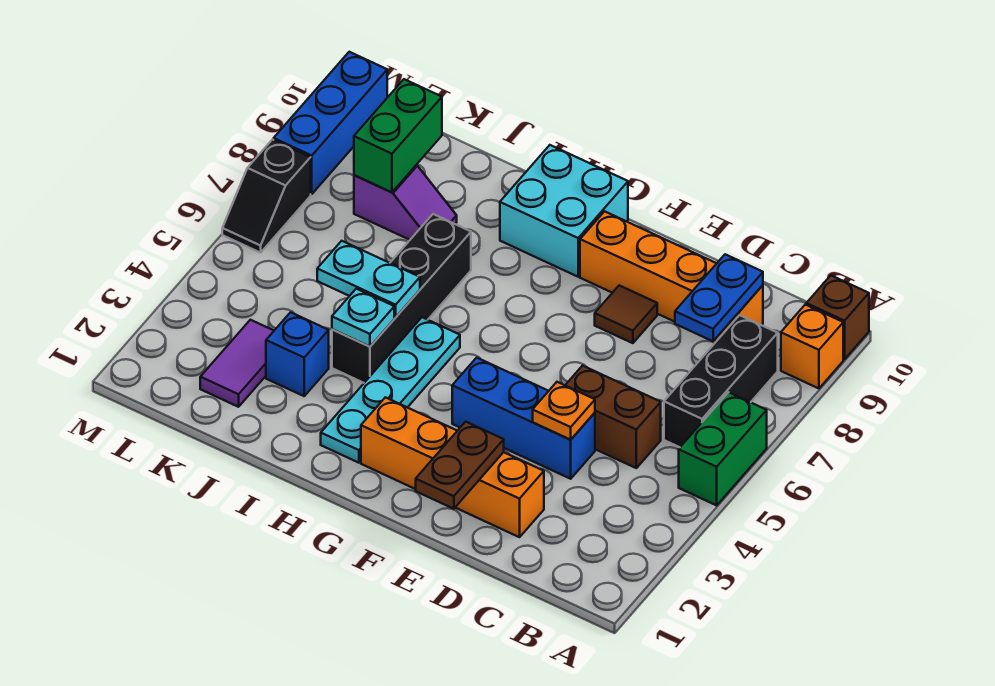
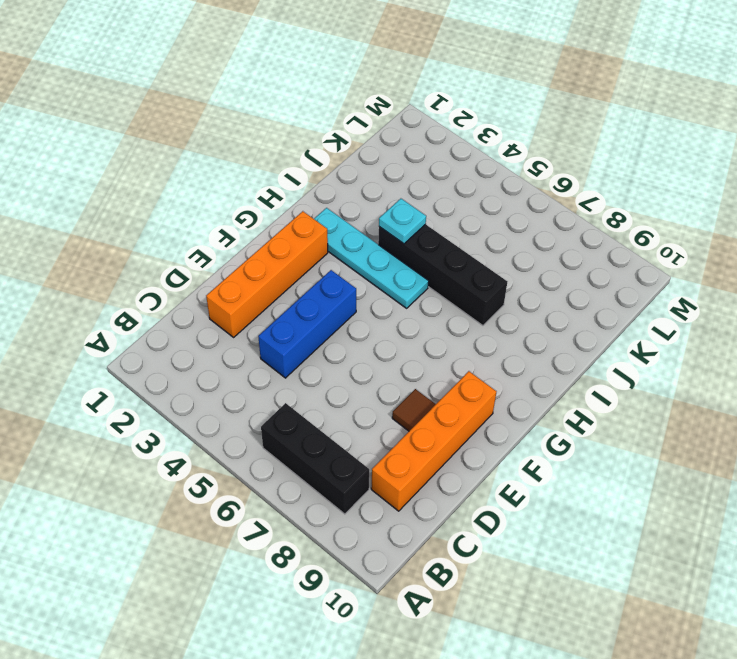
none -> green 1x2 brick [679,392,767,505]
none -> orange 1x1 brick [781,305,843,388]
none -> brown 1x1 brick [806,276,869,359]

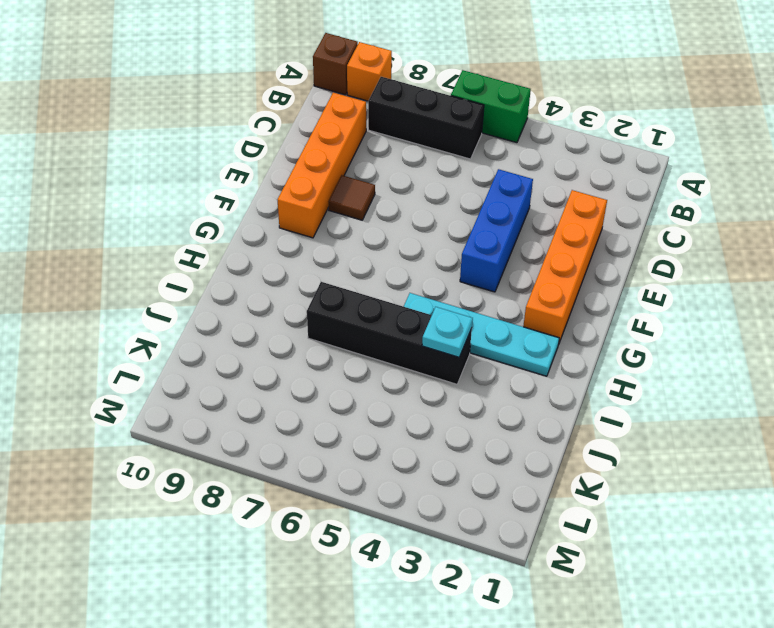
none -> brown 1x2 brick [565,366,661,468]
none -> cyan 2x2 brick [500,145,628,277]
none -> blue 1x1 brick [266,312,329,396]

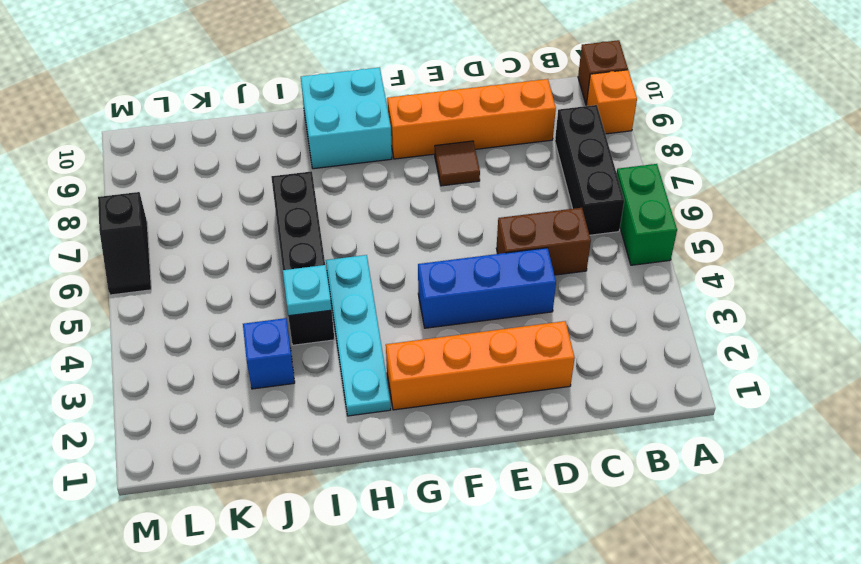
none -> purple 1x2 slope [354,165,457,240]
none -> purple 1x2 tile [200,320,274,407]
none -> blue 1x3 brick [274,52,387,194]

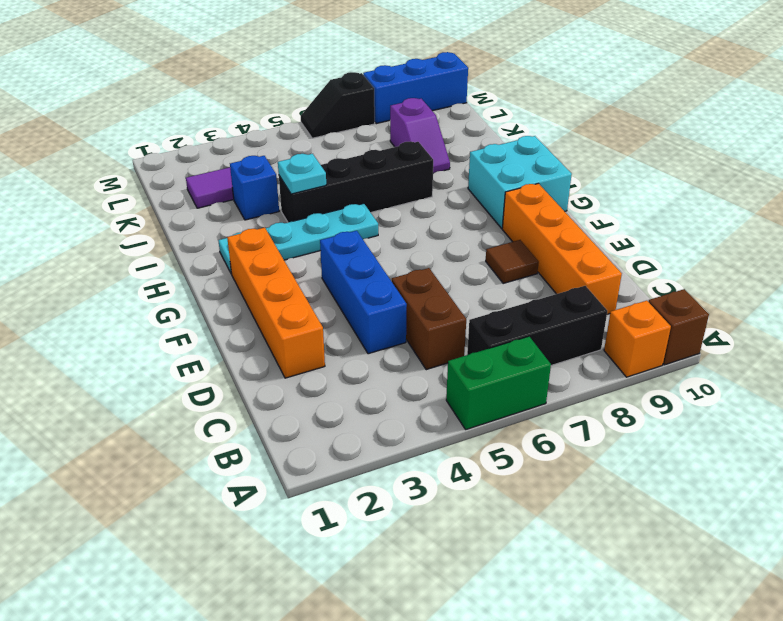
none -> blue 1x2 plate [675,254,763,341]
none -> orange 1x1 plate [533,382,595,440]
none -> brown 1x2 plate [416,422,504,509]

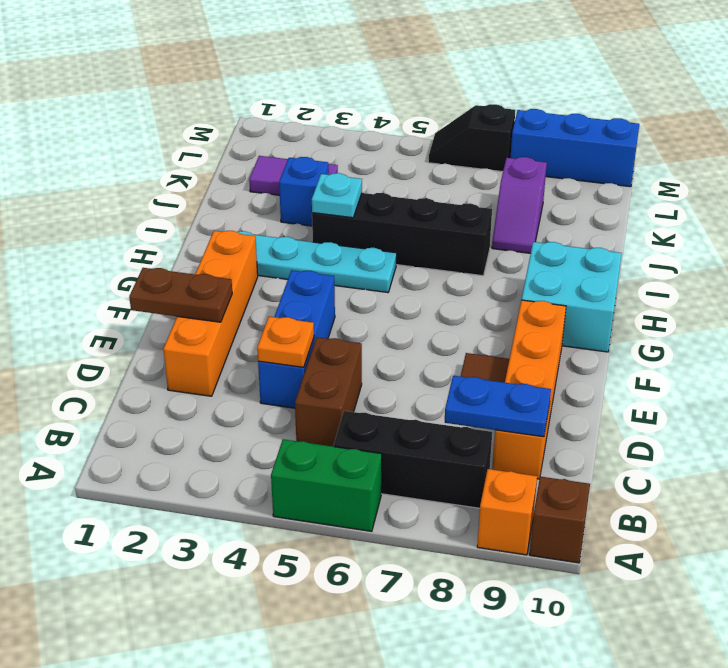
none -> cyan 1x2 plate [317,241,420,317]
none -> green 1x2 brick [354,79,442,192]

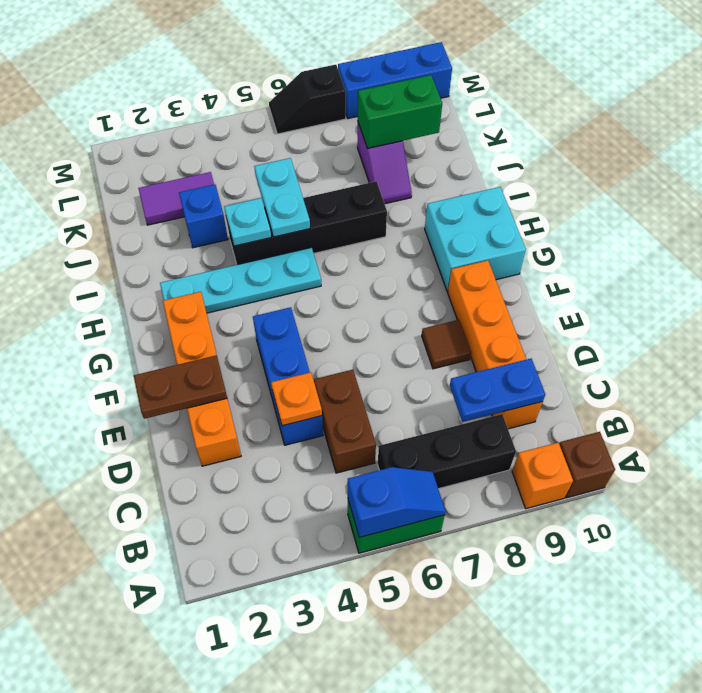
blue 1x2 slope [348,467,446,537] -> none

